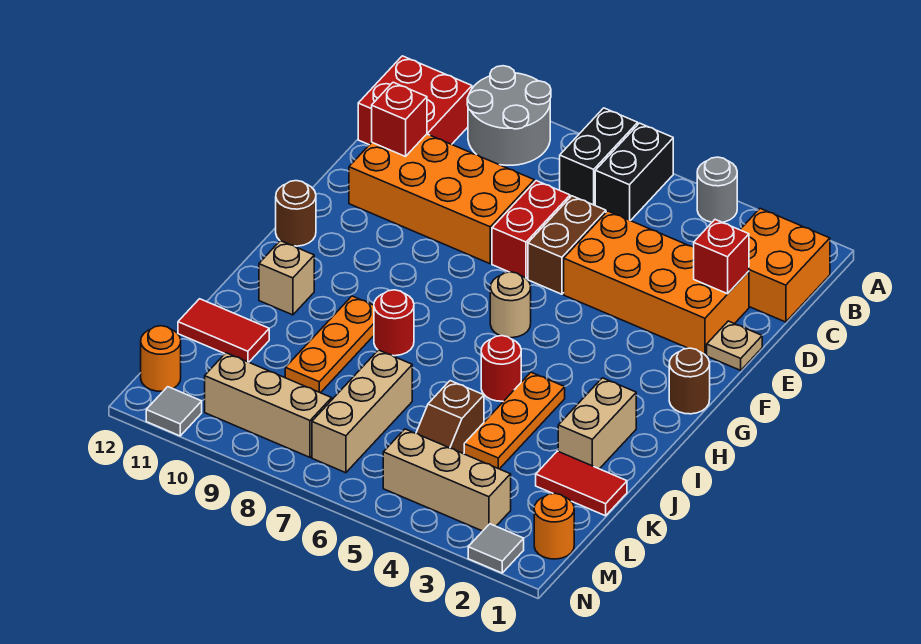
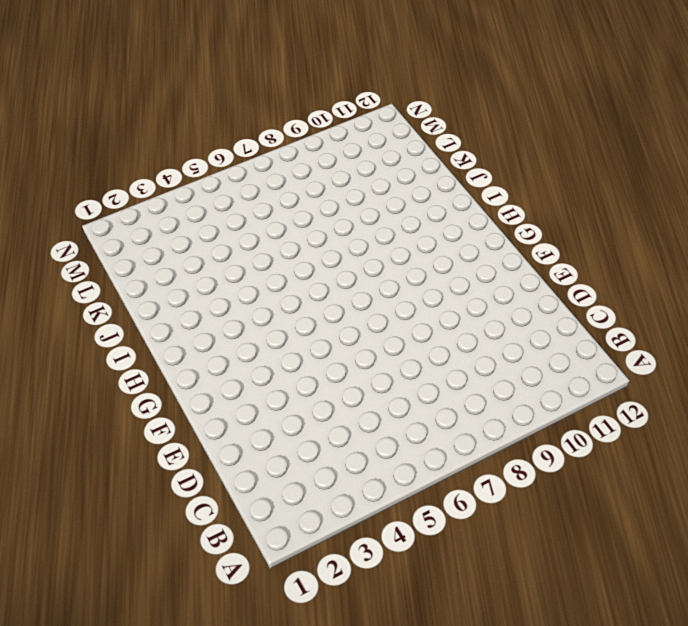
none -> grey 1x1 round brick [697,157,737,222]
none -> black 1x2 brick [595,123,673,221]
none -> black 1x2 brick [560,108,638,205]
none -> grey 2x2 round brick [467,66,551,165]

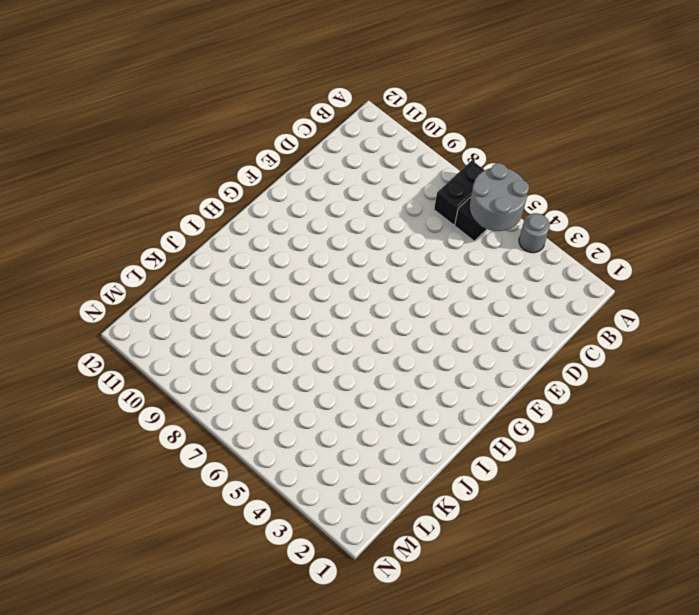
grey 2x2 round brick [469,163,529,231] -> grey 2x2 round brick moved to [467,66,551,165]
none -> orange 2x2 brick [740,208,830,322]
none -> red 2x2 brick [358,56,472,145]
none -> orange 2x4 brick [564,211,749,355]
none -> brown 1x2 brick [528,196,606,294]

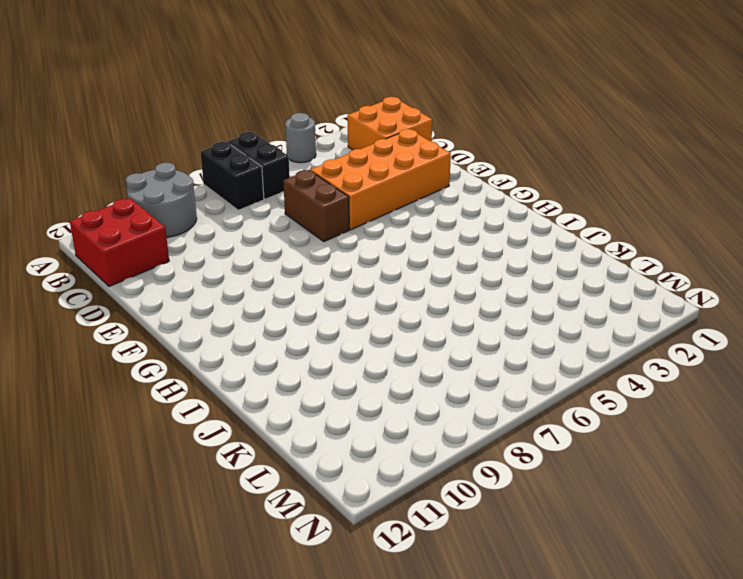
none -> red 1x2 brick [492,181,570,279]
none -> orange 2x4 brick [349,134,534,264]
none -> tan 1x1 plate [707,321,762,370]
none -> brown 1x1 round brick [669,348,710,414]

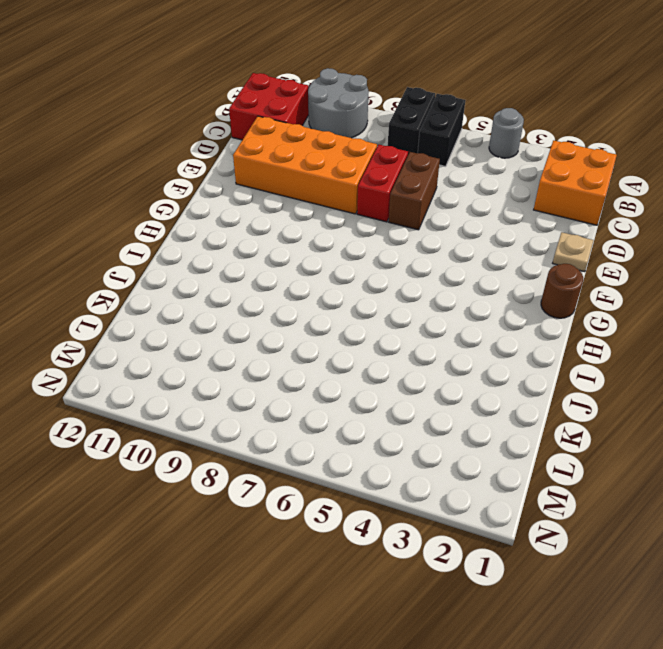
none -> orange 2x4 brick [564,211,749,355]
none -> tan 1x1 round brick [490,272,531,338]
none -> brown 1x1 round brick [276,181,316,246]
none -> tan 1x2 brick [558,378,636,469]

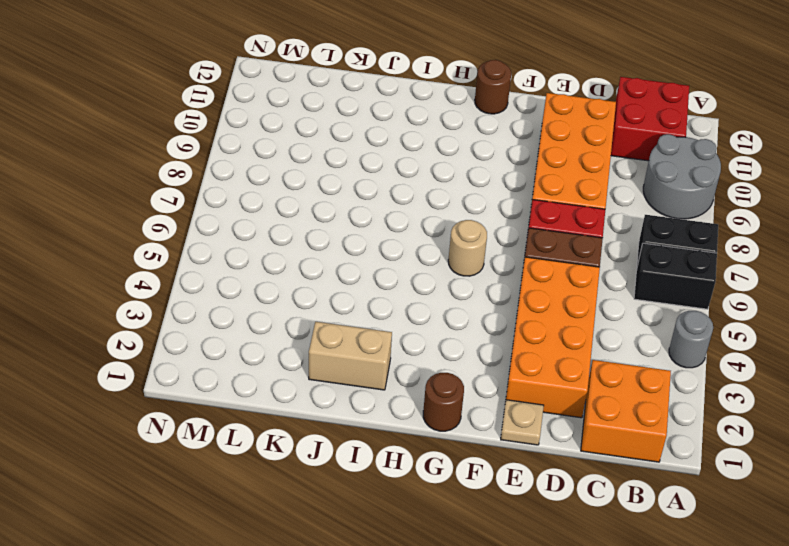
none -> orange 1x3 plate [464,372,565,469]
none -> red 1x1 round brick [481,336,521,401]
none -> red 1x1 round brick [374,290,414,356]
none -> orange 1x3 plate [285,296,374,393]

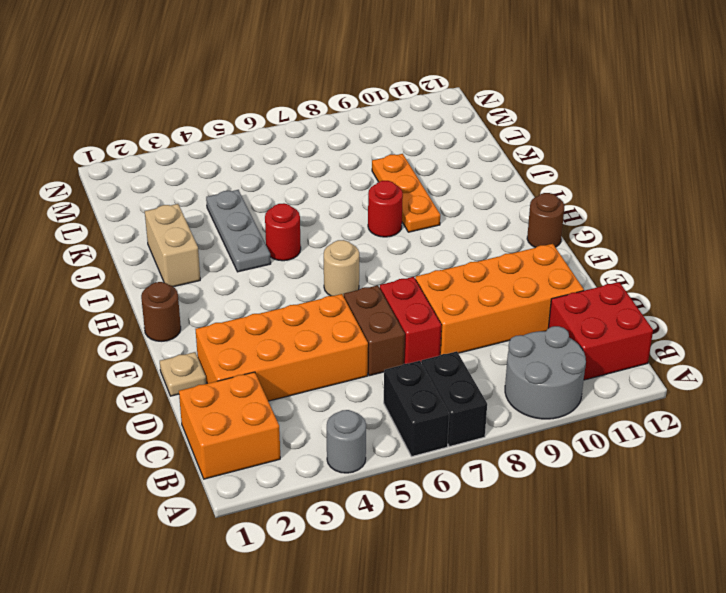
grey 1x3 plate [206,190,271,272] -> orange 1x3 plate [464,372,565,469]
none -> tan 1x1 brick [259,241,314,315]
none -> red 1x2 tile [536,451,627,516]
none -> brown 1x2 slope [416,381,484,454]
none -> tan 1x3 brick [312,350,412,473]

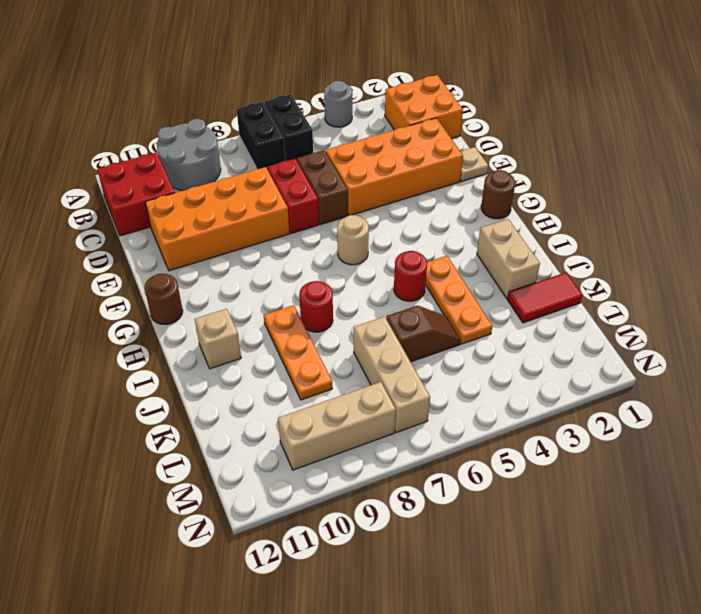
brown 1x2 slope [386,306,461,362] -> brown 1x2 slope turned to [416,381,484,454]
none -> red 1x2 tile [178,299,269,362]
none -> orange 1x1 round brick [534,493,574,559]
none -> tan 1x3 brick [383,429,511,531]
none -> orange 1x1 round brick [141,326,181,391]

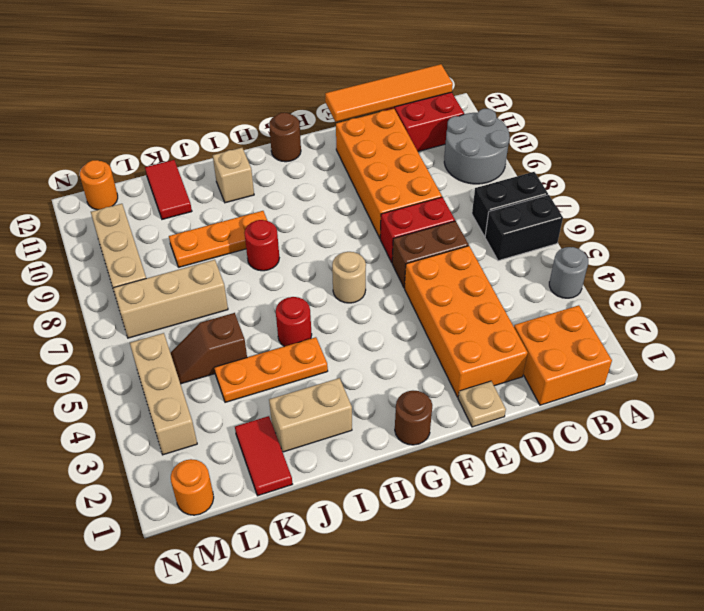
orange 1x4 tile [325,64,453,122] -> none
none -> grey 1x1 tile [468,524,524,573]
none -> grey 1x1 tile [146,387,202,436]
none -> red 1x1 brick [694,220,749,294]
none -> red 1x1 brick [372,82,427,157]

